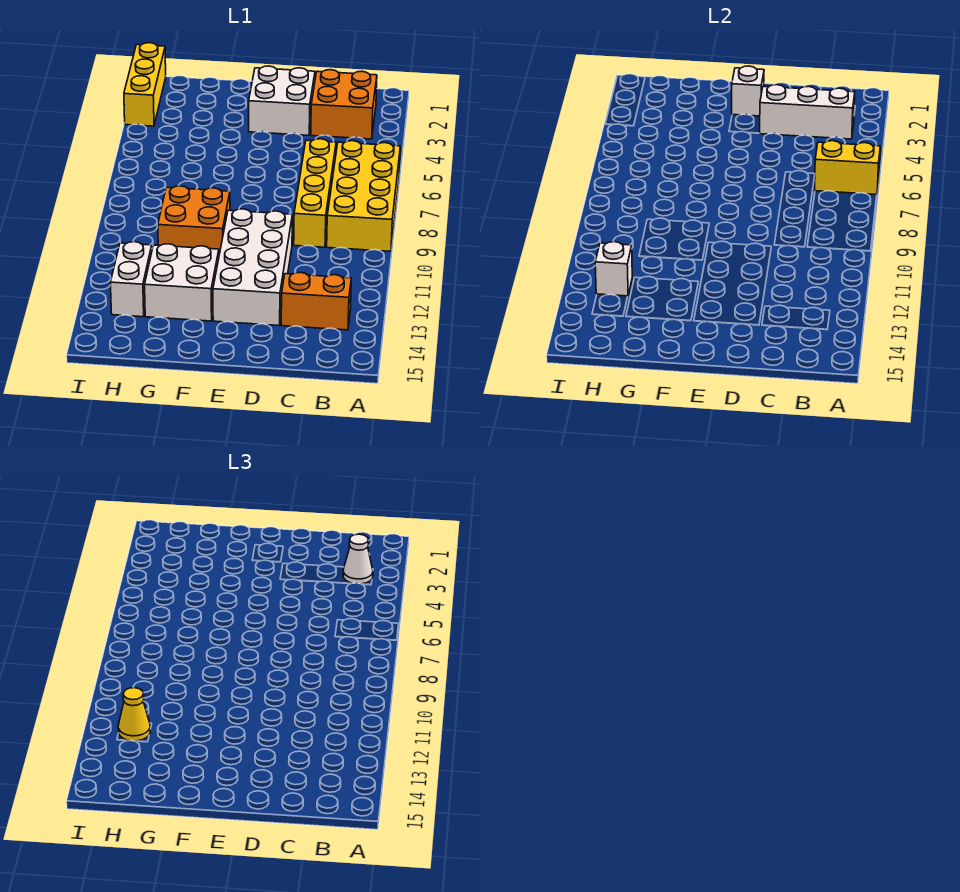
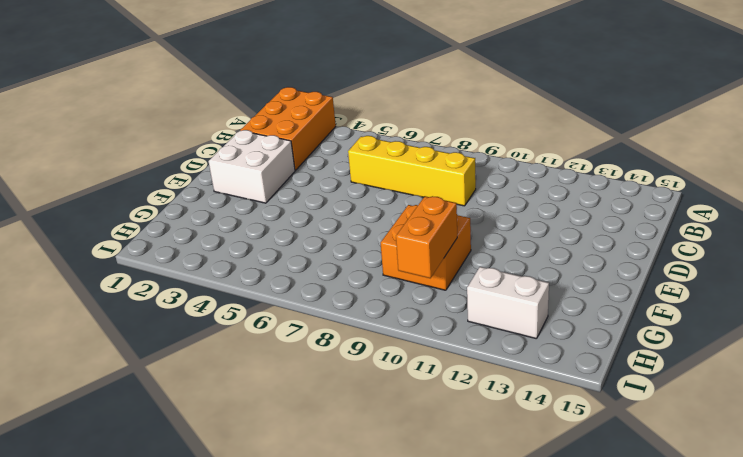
orange 2x3 brick [241,87,336,170] -> orange 2x2 brick [311,70,377,139]
orange 1x2 brick [396,196,457,278] -> orange 1x2 brick moved to [281,272,351,330]
none -> yellow 2x4 brick [327,141,400,252]
none -> white 2x4 brick [213,209,292,326]
none -> white 2x2 brick [145,244,219,321]

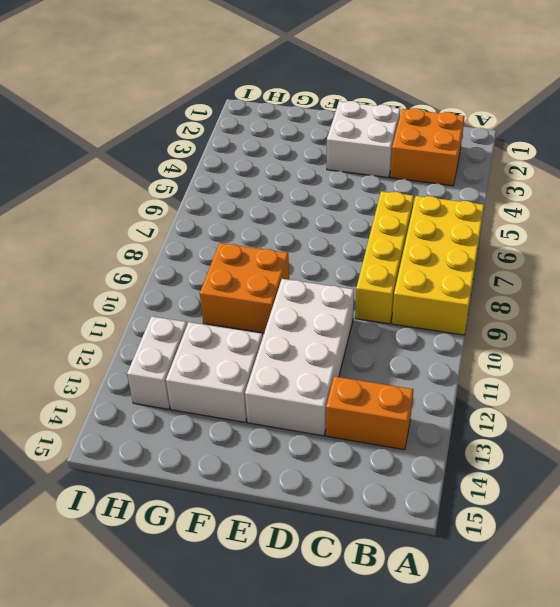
none -> yellow 1x3 brick [124,43,166,126]
none -> yellow 1x2 brick [815,141,880,195]
none -> white 1x3 brick [760,85,855,139]

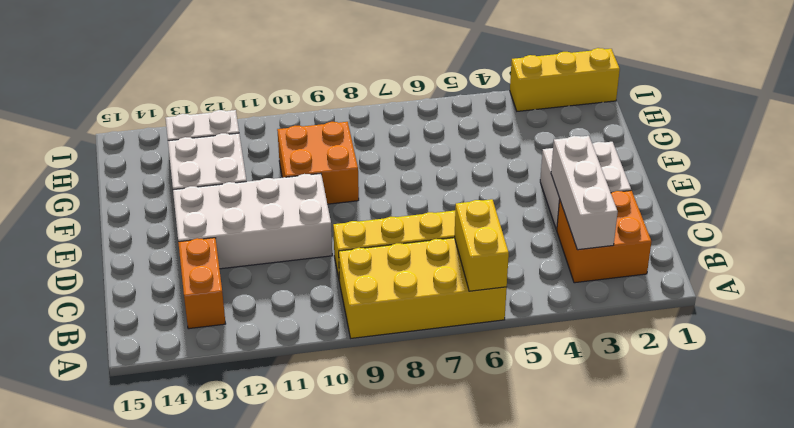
none -> white 1x1 brick [732,66,764,116]
none -> white 1x1 brick [595,241,632,296]
none -> white 1x1 cone [343,534,373,584]

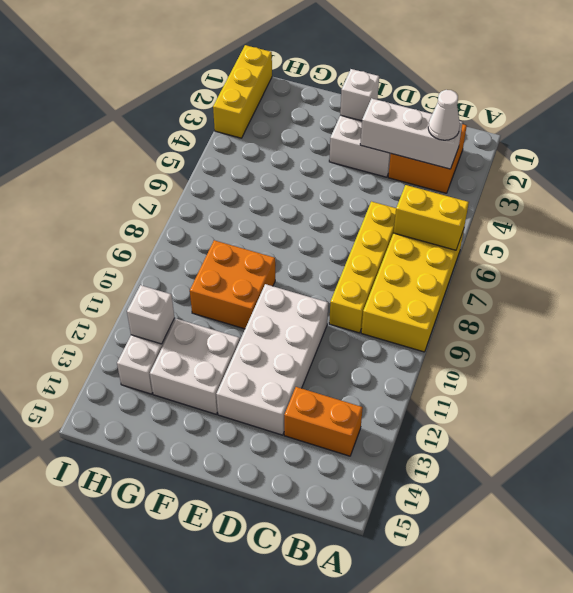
none -> yellow 1x1 cone [118,687,150,741]

